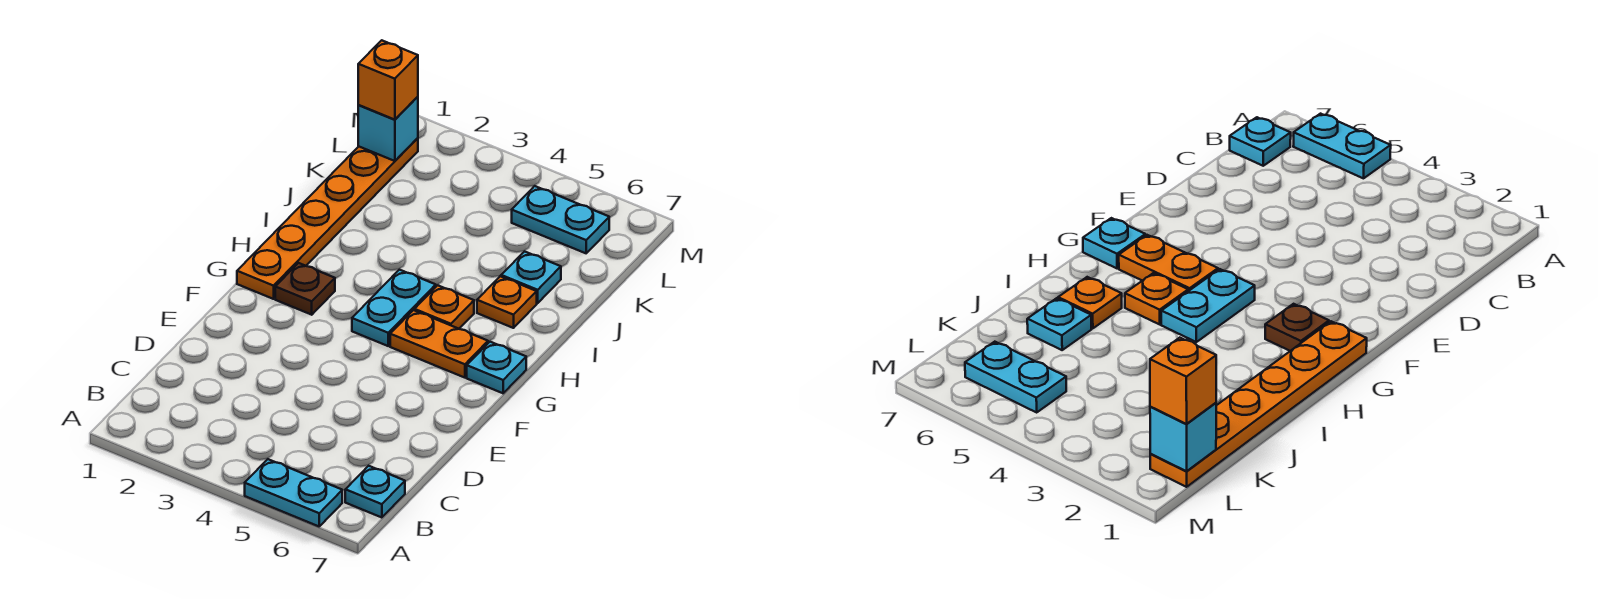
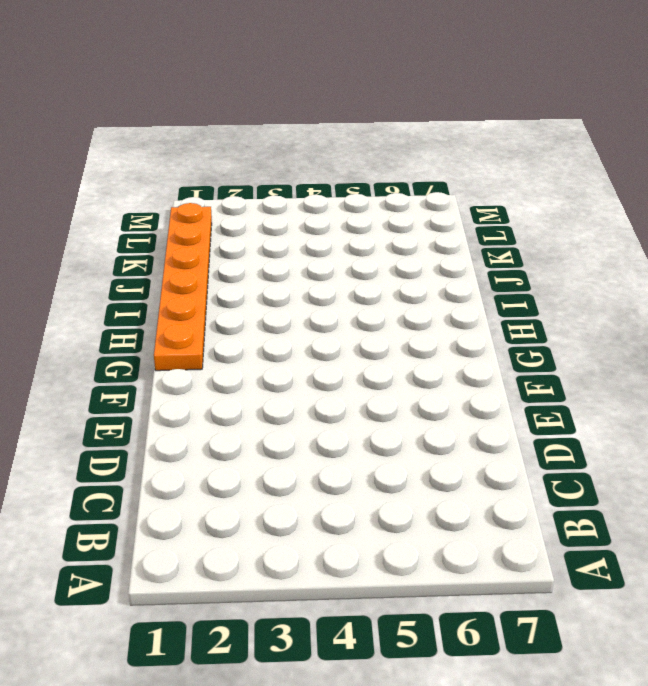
none -> cyan 1x2 plate [245,459,342,526]
none -> cyan 1x1 plate [345,466,405,518]
none -> brown 1x1 plate [275,263,335,315]

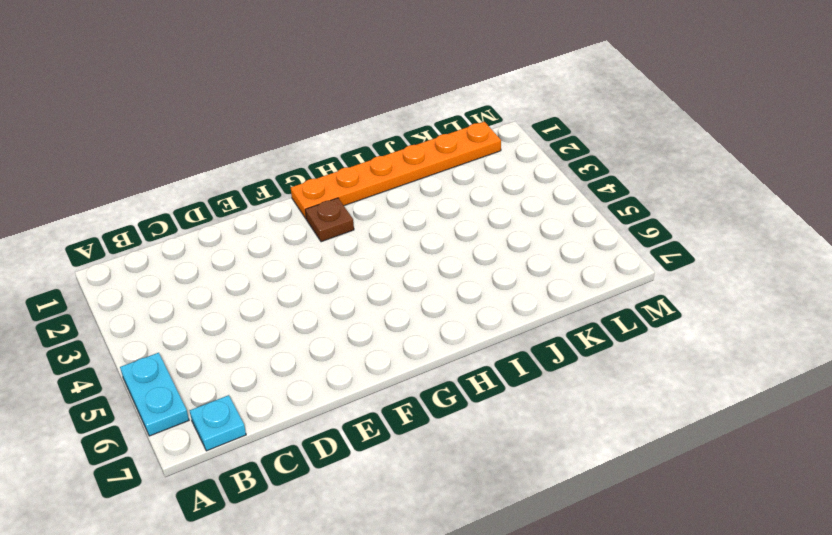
none -> cyan 1x2 plate [352,270,436,346]
none -> orange 1x2 plate [390,310,488,378]
none -> cyan 1x1 plate [467,342,526,393]

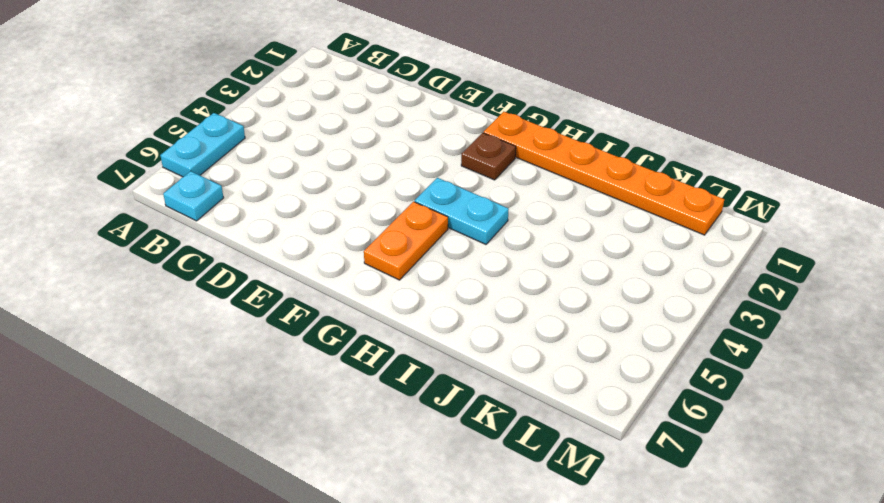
none -> cyan 1x1 plate [467,342,526,393]
none -> orange 1x1 plate [415,285,474,329]
none -> orange 1x1 plate [477,276,537,328]

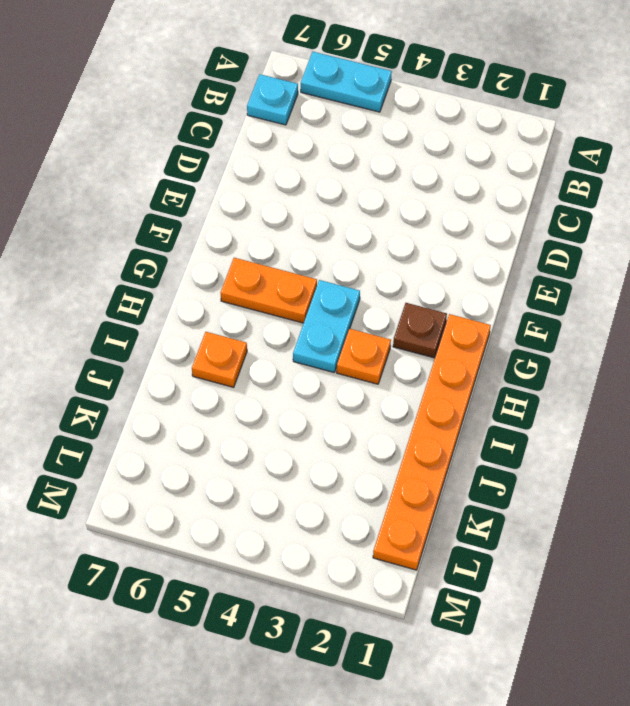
orange 1x1 plate [337,329,391,384] -> orange 1x1 plate moved to [415,285,474,329]
none -> cyan 1x1 plate [467,342,526,393]
none -> cyan 1x1 plate [501,251,561,303]
none -> cyan 1x2 plate [512,186,609,253]

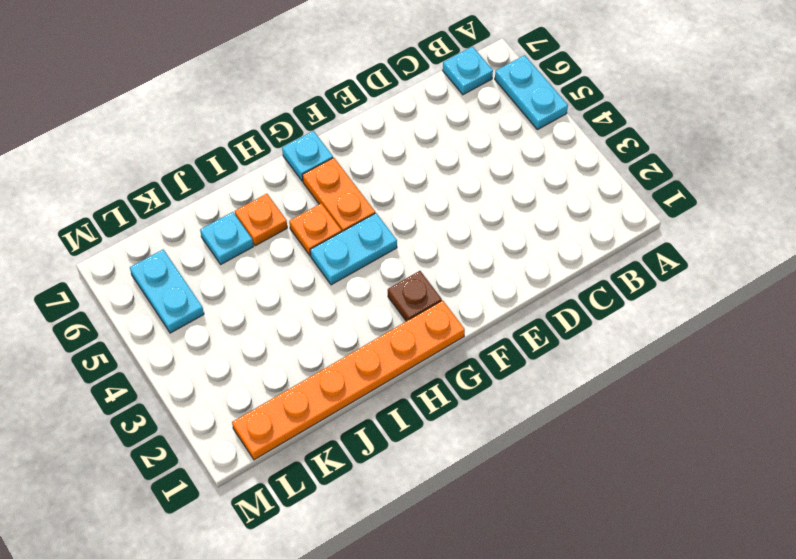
none -> cyan 1x1 brick [358,97,418,161]
none -> orange 1x1 brick [358,40,418,120]

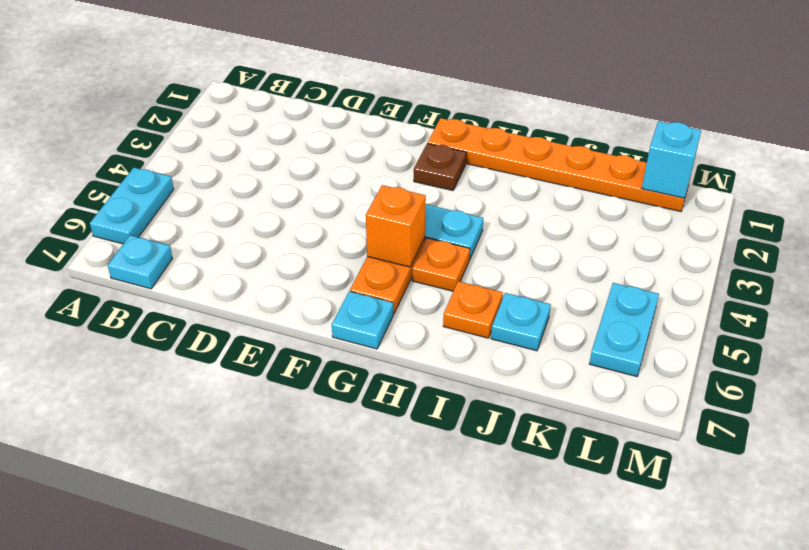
orange 1x1 brick [366,185,426,267] -> orange 1x1 brick moved to [358,40,418,120]

